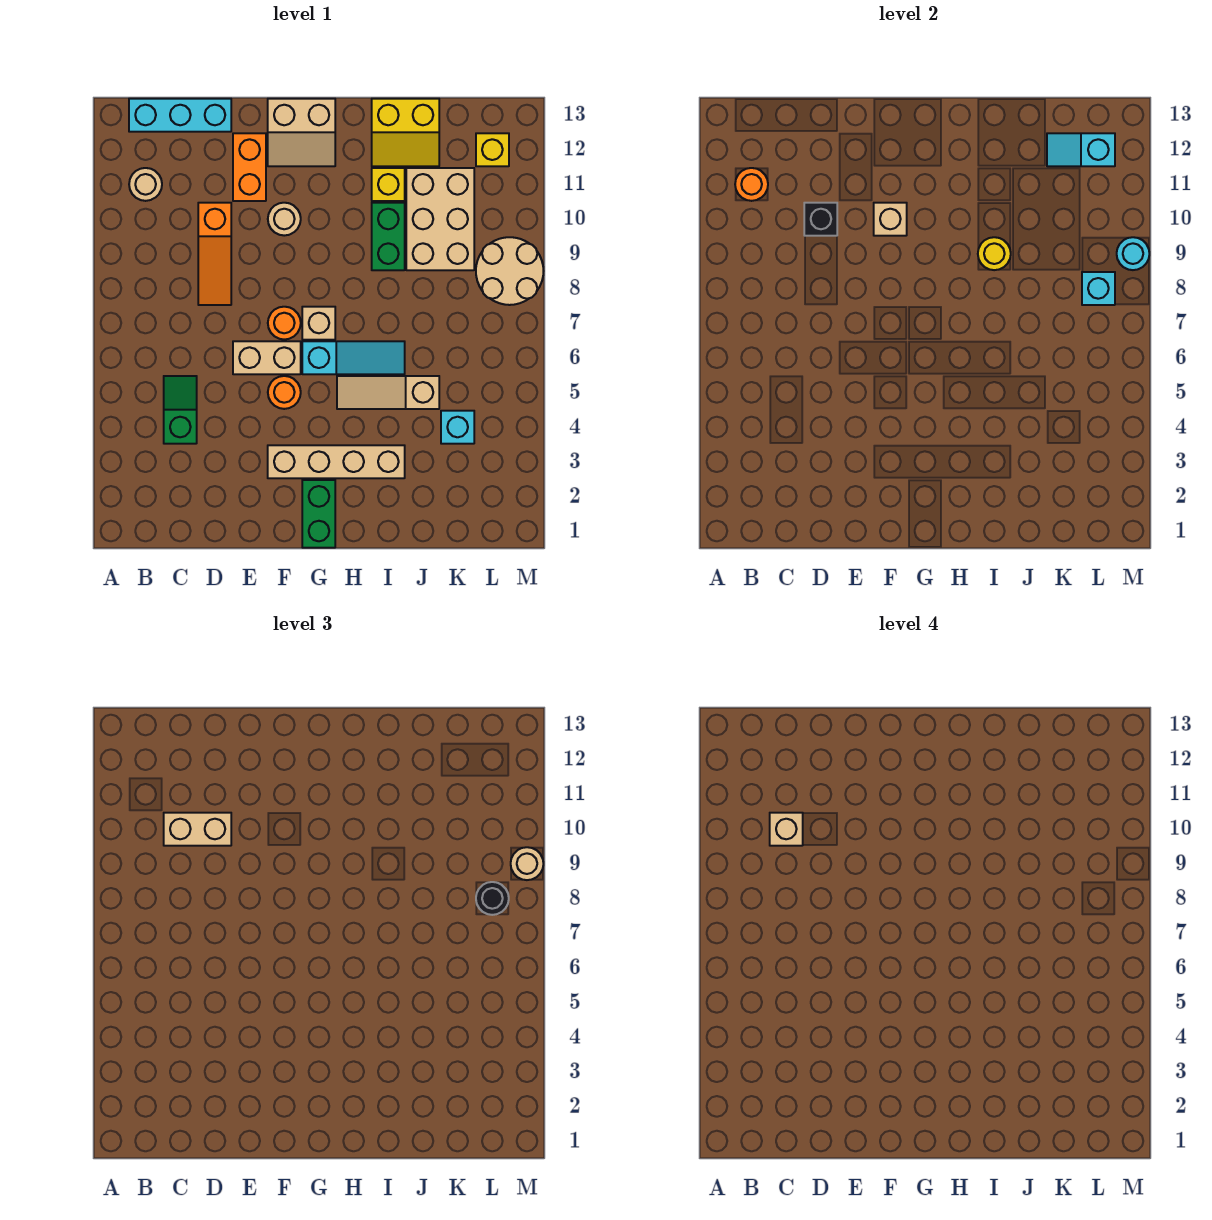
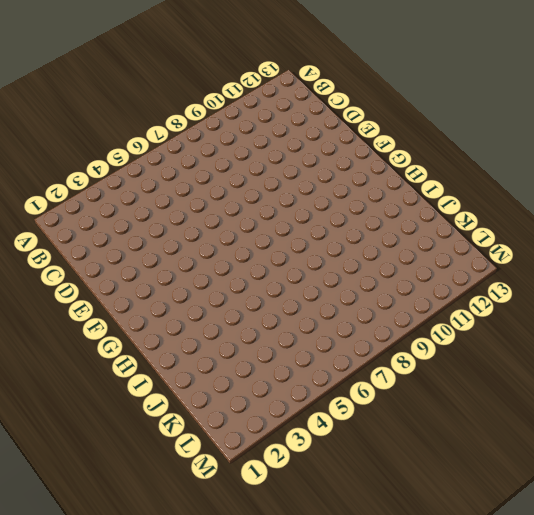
none -> tan 1x1 round brick [129,168,162,201]
none -> cyan 1x3 brick [129,99,231,132]
none -> green 1x2 slope [164,376,197,444]
none -> orange 1x3 slope [198,203,231,305]

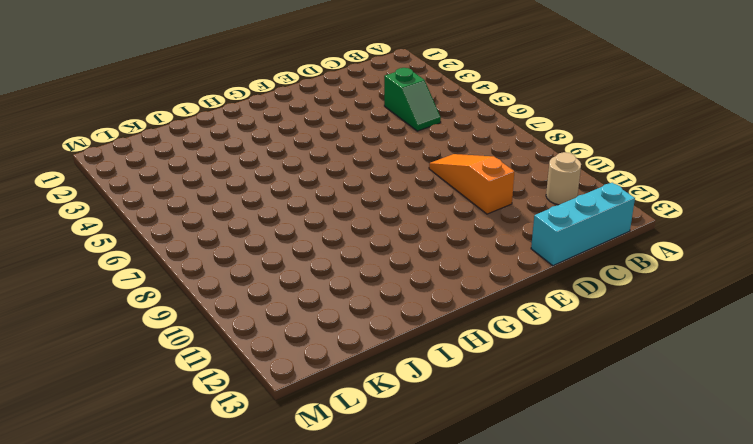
none -> tan 1x2 brick [233,341,301,374]
none -> orange 1x2 brick [233,133,266,201]
none -> tan 1x4 brick [268,445,405,478]
none -> orange 1x1 round brick [268,376,301,409]

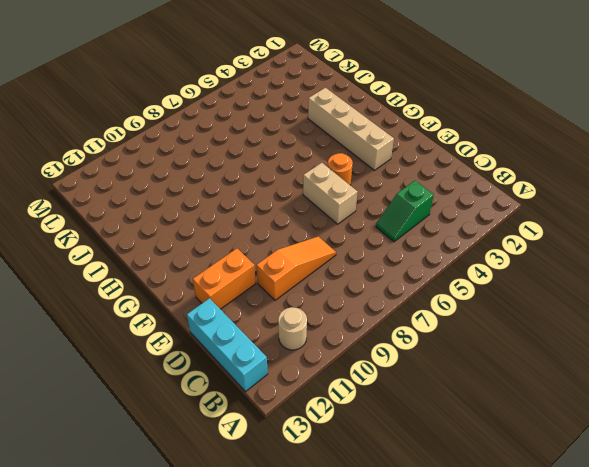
none -> orange 1x1 round brick [268,307,301,340]
none -> tan 1x1 round brick [268,203,301,236]
none -> tan 2x2 slope [268,99,335,166]
none -> green 1x2 brick [302,480,335,548]

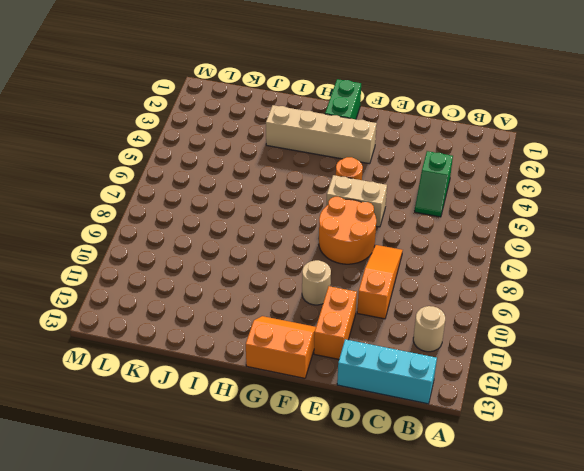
orange 2x2 round brick [319,197,376,264] -> orange 1x1 round brick [268,307,301,340]
orange 2x2 slope [246,316,316,378] -> tan 2x2 slope [268,99,335,166]
none -> cyan 1x3 slope [302,341,405,374]
none -> tan 1x1 brick [302,307,335,340]
none -> tan 1x3 slope [337,376,439,409]
none -> green 1x2 brick [372,203,405,270]

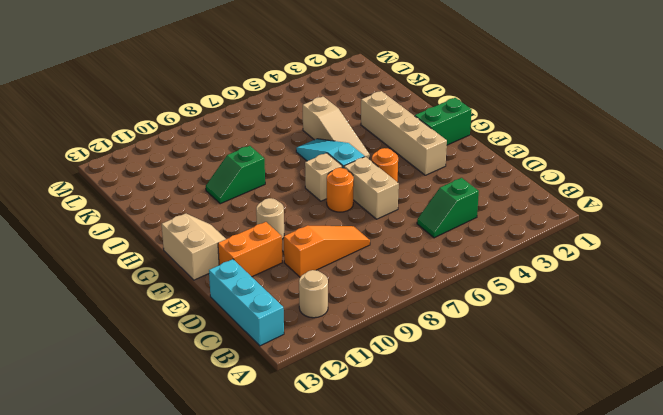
green 1x2 slope [206,146,265,204] -> green 1x2 brick [372,203,405,270]
none -> yellow 1x1 brick [372,168,405,201]
none -> yellow 2x2 slope [372,99,439,166]
none -> tan 2x3 brick [406,168,474,270]
none -> cyan 1x1 brick [441,411,474,444]

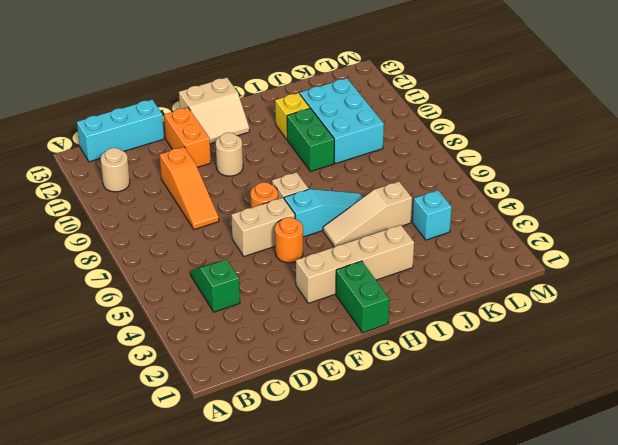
cyan 2x3 brick [300,78,384,164] -> tan 2x3 brick [406,168,474,270]
none -> yellow 2x2 slope [372,99,439,166]
none -> tan 2x2 round brick [476,237,543,305]
none -> yellow 1x1 brick [476,133,509,166]
none -> orange 1x1 round brick [735,168,768,201]

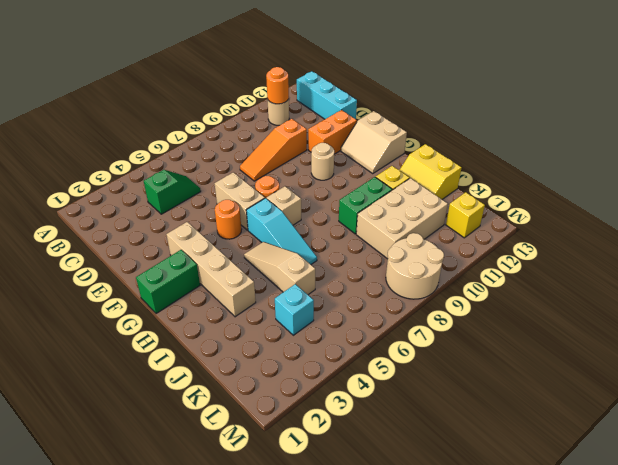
none -> black 1x1 brick [804,203,837,236]
none -> tan 1x1 brick [874,203,907,236]
none -> yellow 1x1 round brick [978,237,1011,270]
none -> cyan 1x2 slope [1047,133,1115,166]

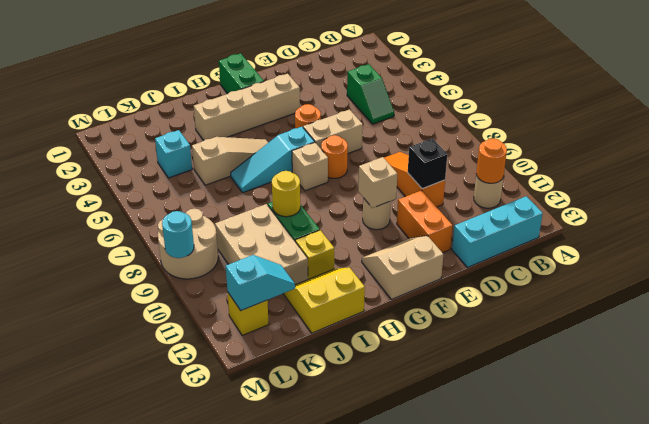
none -> cyan 1x1 brick [1082,272,1115,305]
none -> tan 1x2 brick [164,813,231,846]
none -> black 1x1 round brick [476,882,509,915]
none -> tan 1x1 round brick [511,847,543,880]

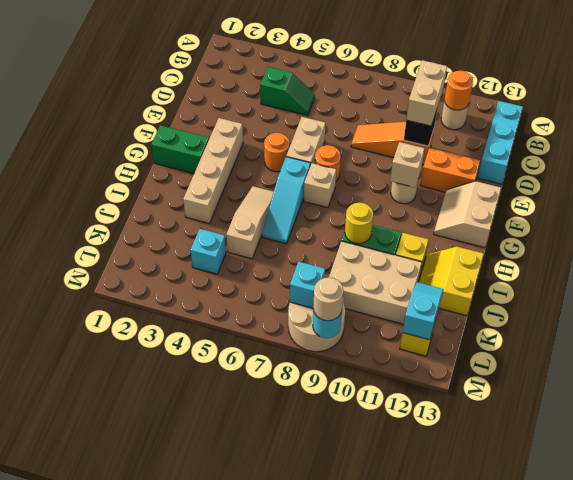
none -> black 1x1 round brick [476,882,509,915]
none -> tan 1x1 brick [770,813,803,846]

